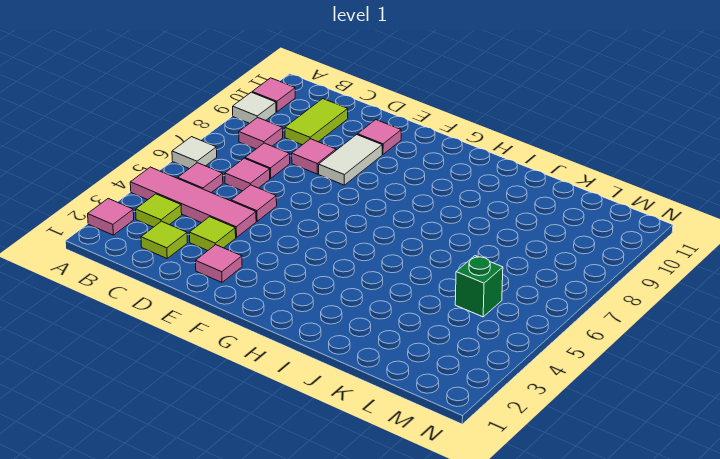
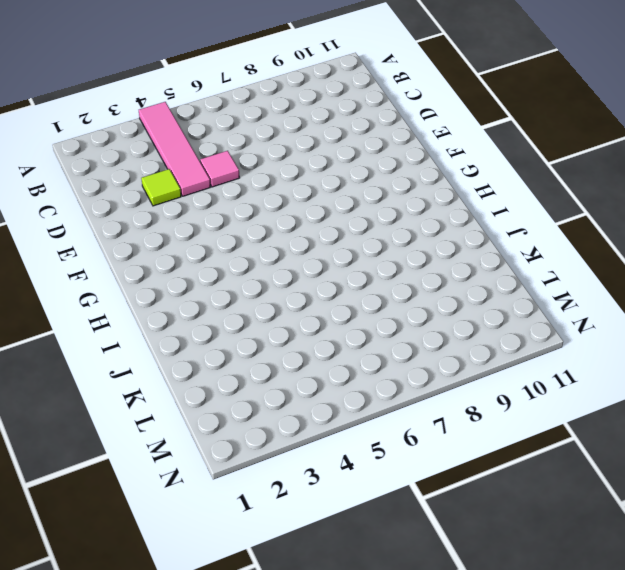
none -> pink 1x1 tile [88,199,134,235]
none -> white 1x1 tile [172,137,217,169]
none -> white 1x1 tile [233,92,276,123]

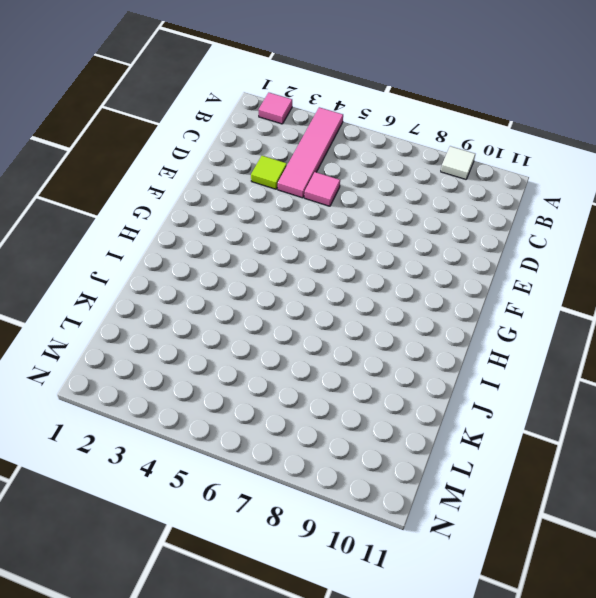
none -> white 1x1 tile [172,137,217,169]
none -> pink 1x1 tile [252,78,295,112]
none -> lime 1x1 tile [136,194,182,227]

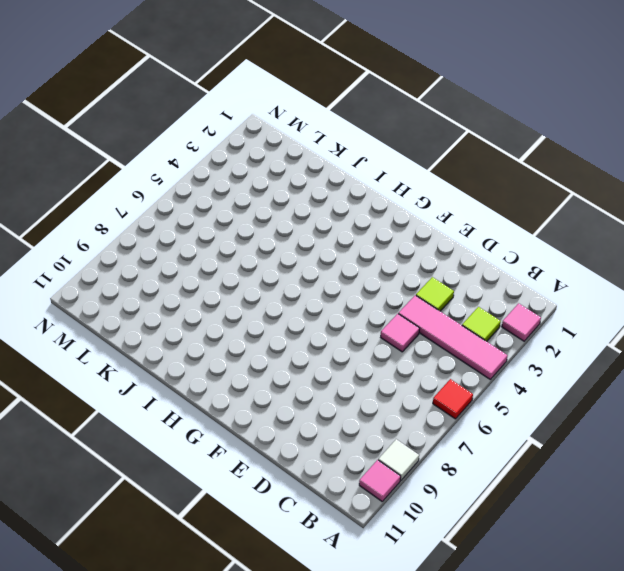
red 1x1 tile [433,379,473,419] -> white 1x1 tile [172,137,217,169]
none -> pink 1x1 tile [178,163,223,193]
none -> pink 1x1 tile [239,117,283,149]
none -> lime 1x1 tile [141,221,187,258]

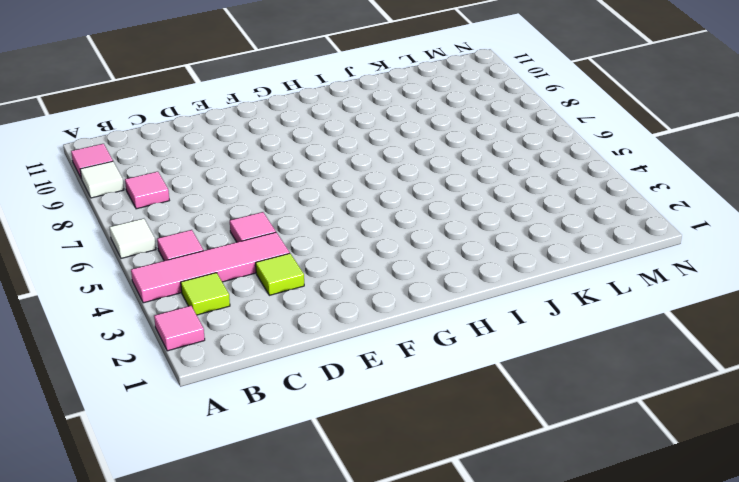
none -> lime 1x1 tile [141,221,187,258]
none -> pink 1x1 tile [225,158,270,191]
none -> pink 1x1 tile [245,143,290,178]

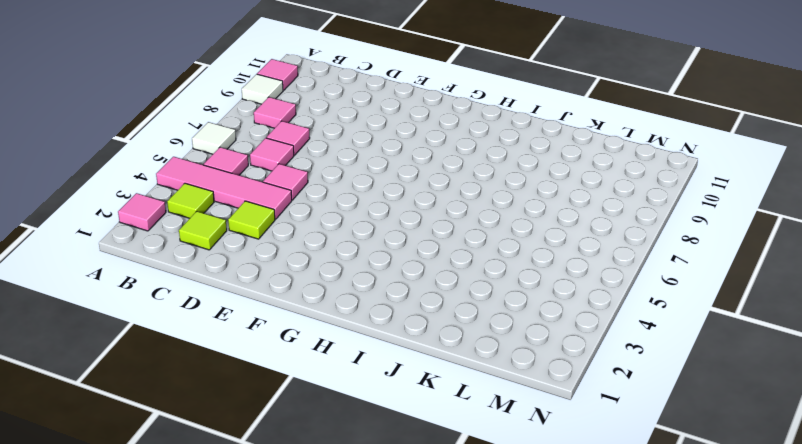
none -> lime 1x2 tile [285,99,348,145]
none -> pink 1x1 tile [292,139,336,174]
none -> pink 1x1 tile [196,245,242,282]

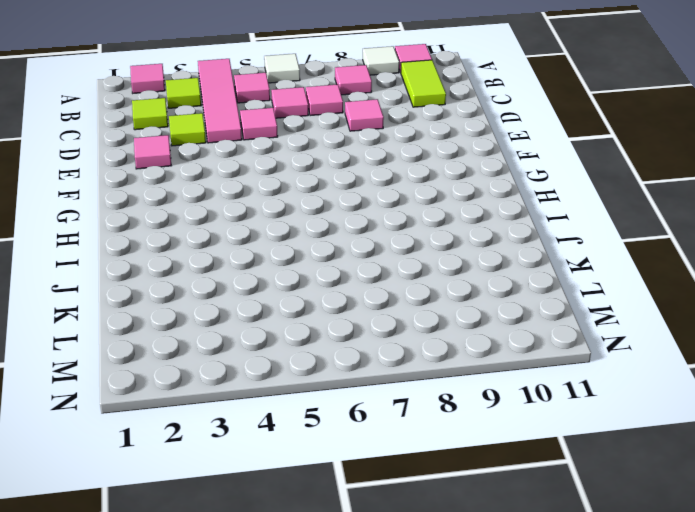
lime 1x2 tile [401,60,446,107] -> lime 1x2 tile turned to [285,99,348,145]
none -> white 1x2 tile [319,135,382,185]
none -> pink 1x1 tile [358,120,401,154]
none -> green 1x1 brick [455,256,503,317]

